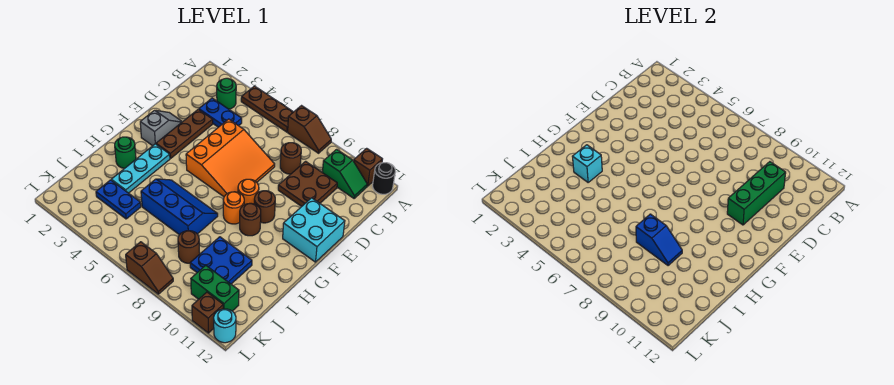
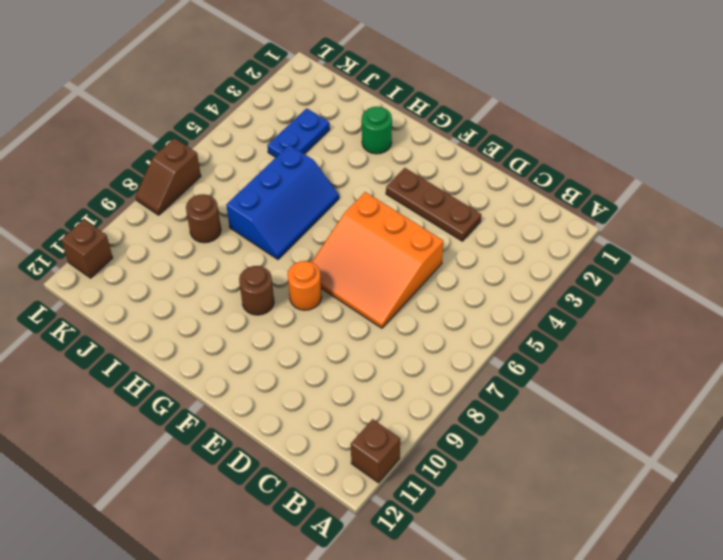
none -> brown 1x3 plate [241,86,293,132]
none -> brown 1x2 slope [288,106,331,153]
none -> black 1x1 round brick [373,163,395,194]
none -> green 1x1 round brick [217,78,236,109]

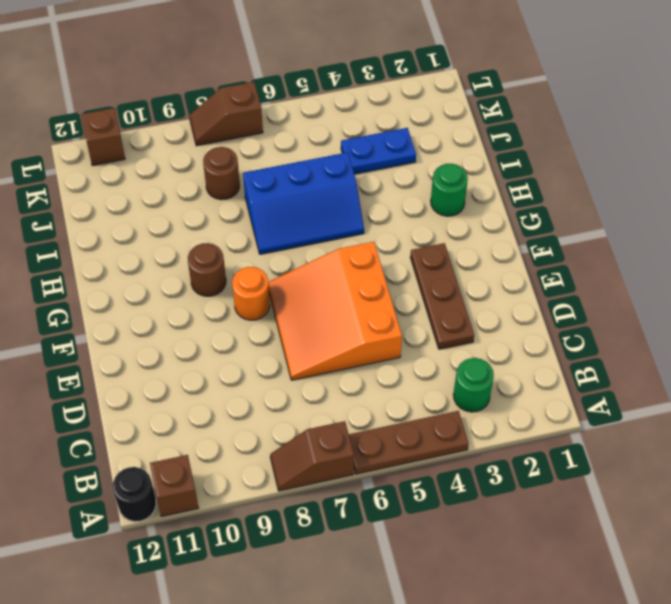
none -> green 1x2 slope [322,149,367,198]
none -> blue 1x2 plate [199,98,242,127]
none -> brown 1x1 round brick [280,143,301,174]
none -> brown 2x2 plate [278,161,337,207]

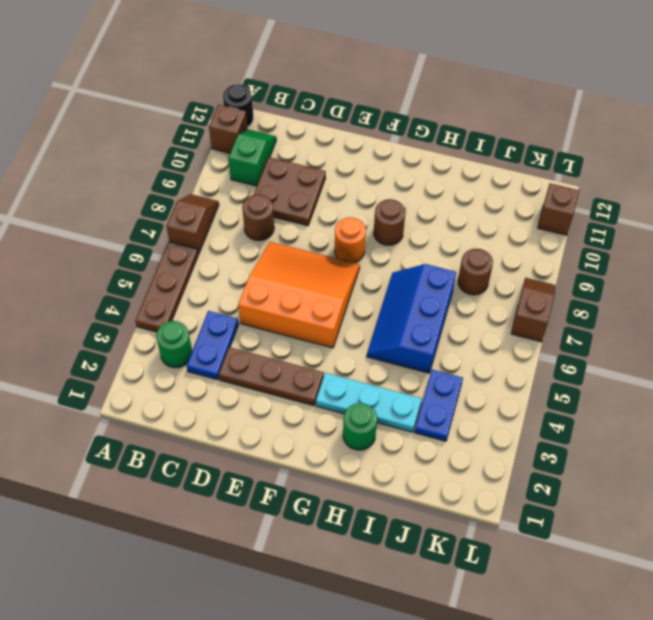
none -> grey 1x2 slope [140,110,182,146]
none -> cyan 2x2 brick [283,198,345,262]
none -> brown 1x1 round brick [254,191,275,223]
none -> orange 1x1 round brick [223,192,244,224]

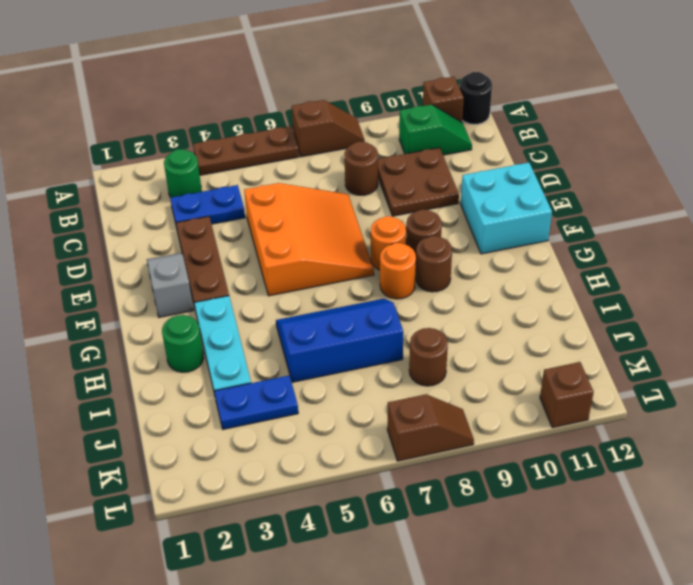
none -> blue 2x2 plate [190,237,252,284]
none -> green 1x2 brick [191,265,239,311]
none -> cyan 1x1 round brick [214,309,236,343]
none -> green 1x3 brick [727,162,786,225]

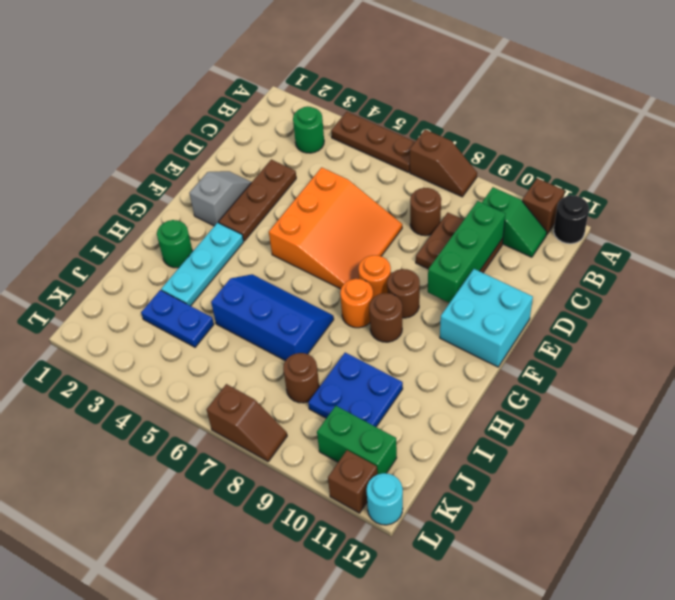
none -> blue 1x2 plate [199,98,242,127]
none -> cyan 1x1 brick [572,145,602,182]
none -> blue 1x2 slope [636,214,682,266]

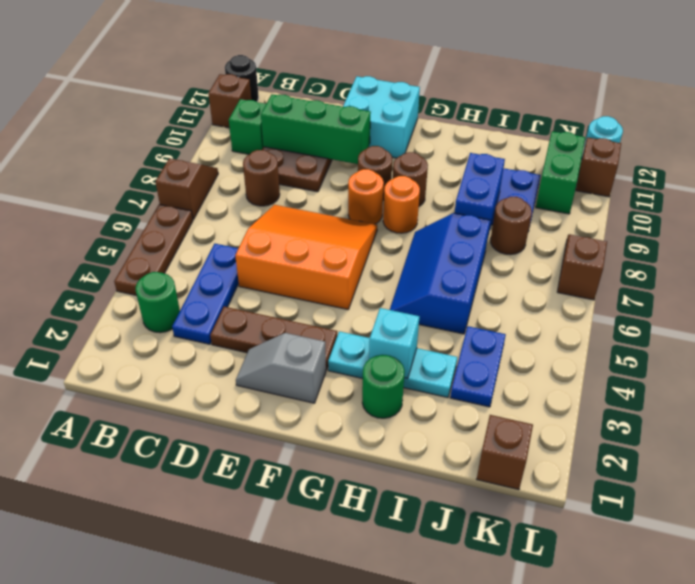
blue 1x3 plate [172,244,239,344] -> blue 1x2 plate [199,98,242,127]
blue 1x2 brick [455,153,505,236] -> blue 1x2 slope [636,214,682,266]
brown 1x1 brick [477,415,533,490] -> none

